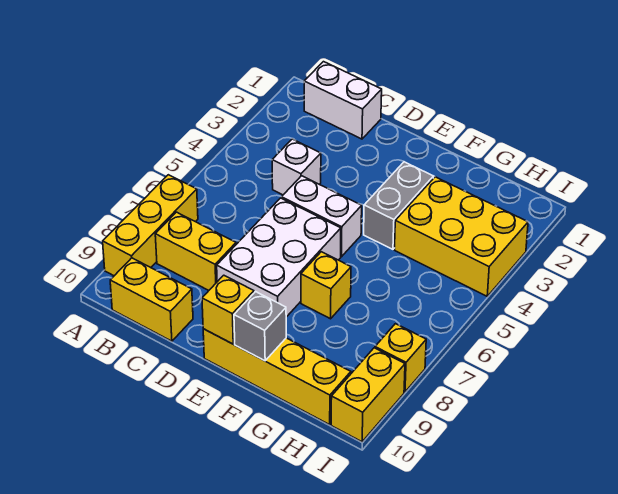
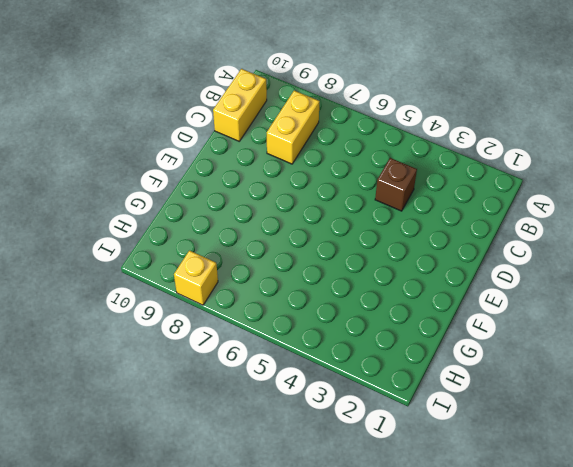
brown 1x1 brick [375,158,417,211] -> white 1x1 brick [272,139,321,195]
none -> yellow 1x3 brick [103,175,198,276]
none -> white 1x2 brick [304,62,382,139]
none -> white 1x2 brick [282,176,362,257]

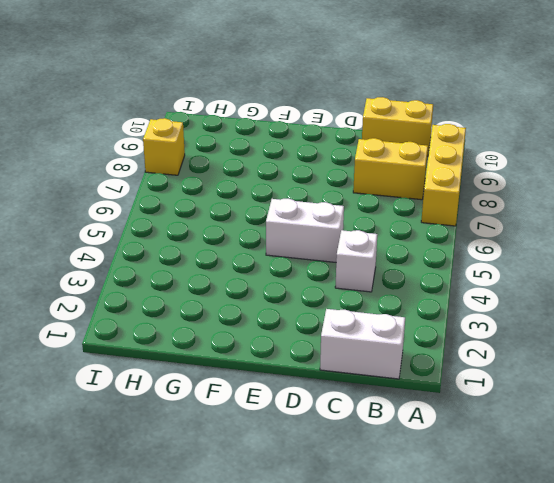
none -> white 2x3 brick [217,198,341,317]
none -> yellow 1x4 brick [203,329,351,425]
none -> grey 1x2 brick [364,162,434,249]

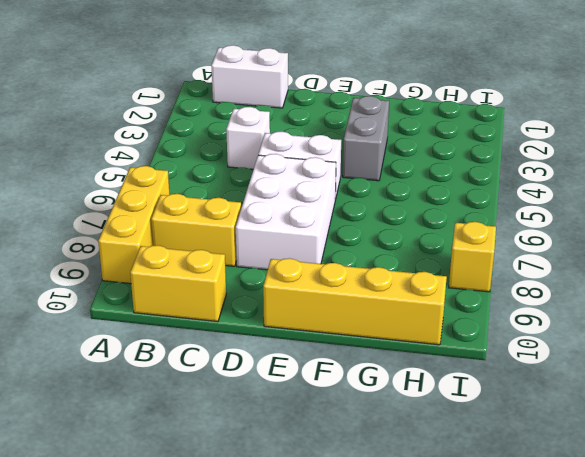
none -> yellow 1x1 brick [301,252,351,319]
none -> yellow 2x3 brick [395,177,528,296]
none -> yellow 1x2 brick [331,348,405,442]

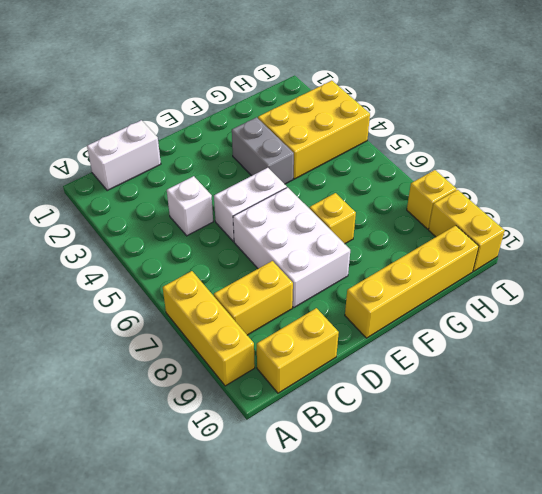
none -> yellow 1x1 brick [202,275,254,344]
none -> grey 1x1 brick [234,292,286,361]

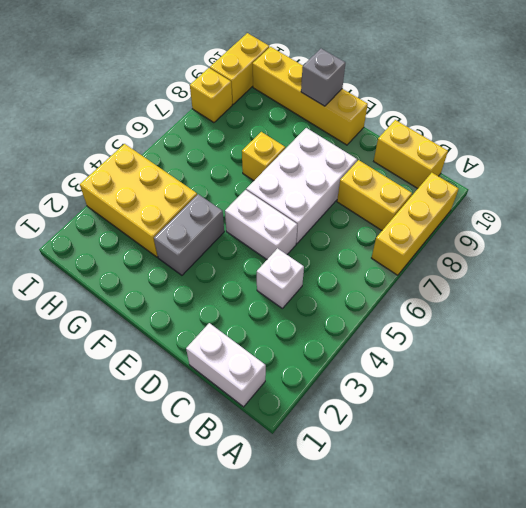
none -> yellow 1x1 brick [202,275,254,344]

